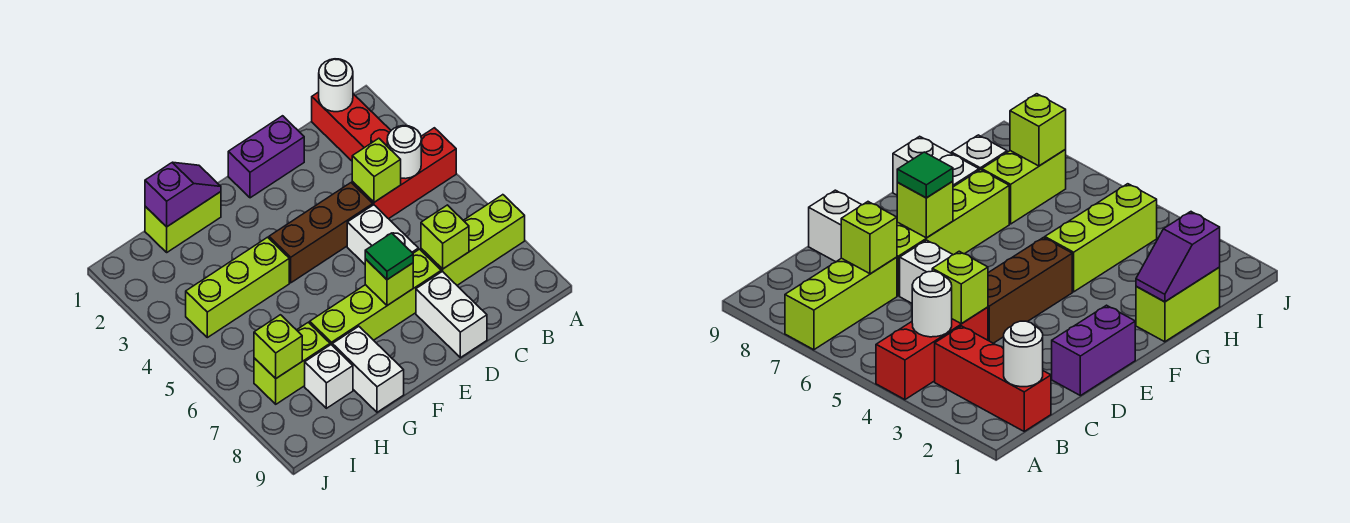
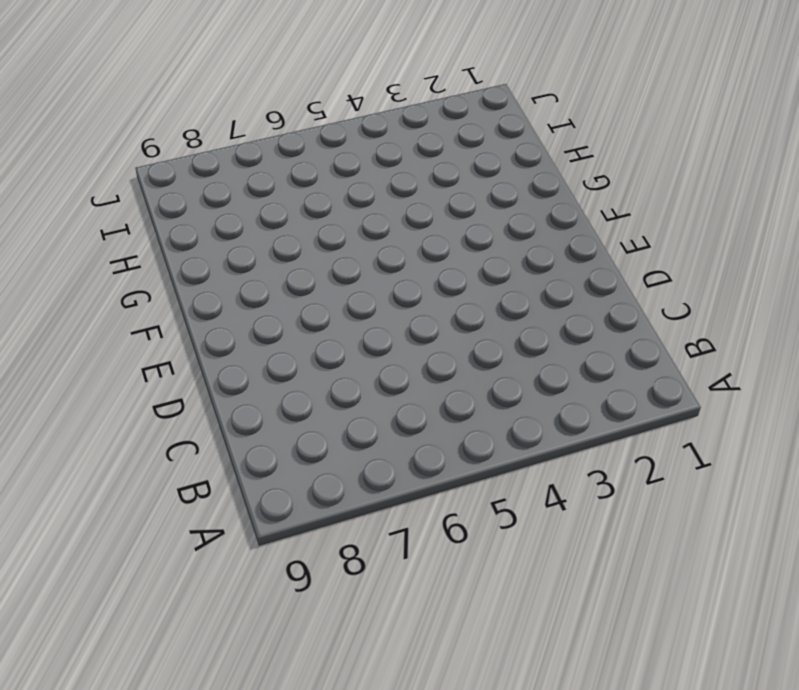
none -> red 1x3 brick [352,128,456,219]
none -> lime 1x3 brick [421,195,525,285]
none -> red 1x3 brick [312,92,391,161]

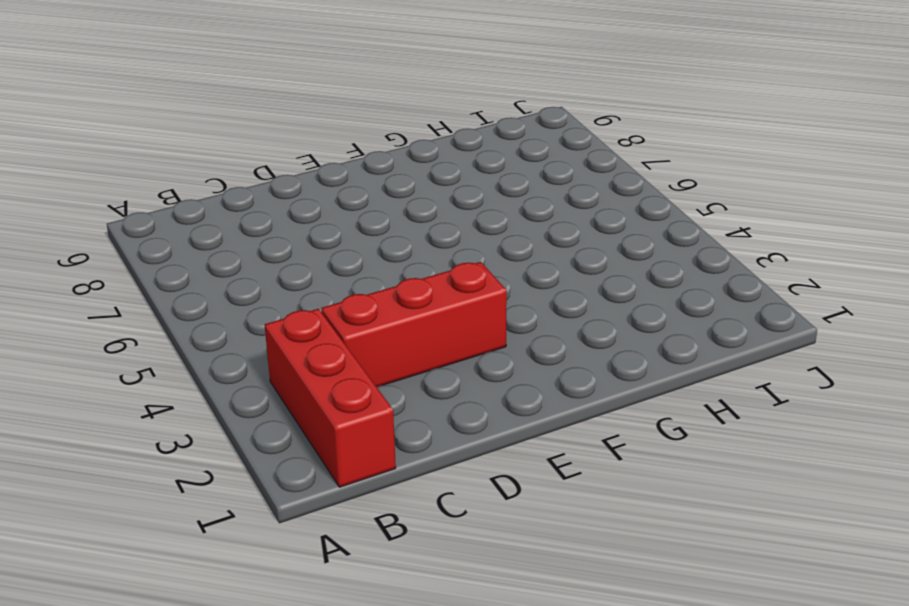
red 1x3 brick [321,262,507,387] -> red 1x3 brick moved to [352,128,456,219]
none -> lime 1x3 brick [421,195,525,285]
none -> purple 1x2 brick [228,116,304,198]
none -> brown 1x3 brick [269,183,373,283]

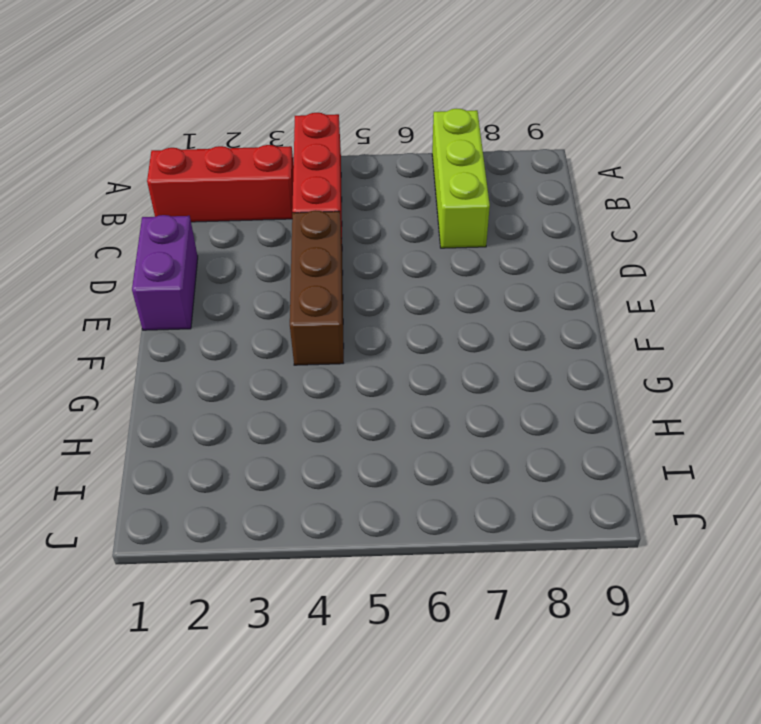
none -> white 1x2 brick [347,205,418,264]
none -> lime 1x4 brick [310,249,441,346]
none -> white 1x2 brick [416,271,487,358]

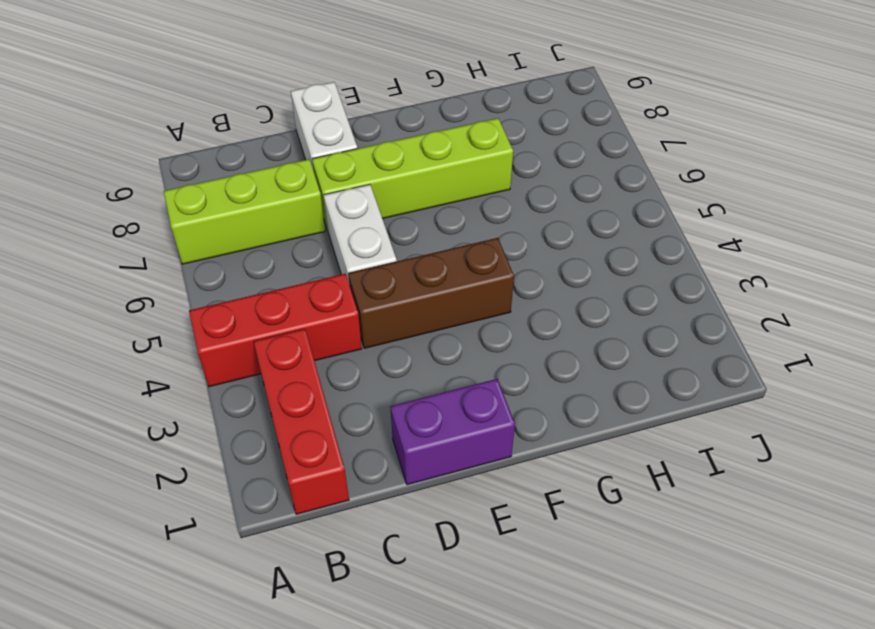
none -> lime 1x2 brick [145,192,221,252]
none -> lime 1x3 brick [186,237,289,338]
none -> white 1x2 brick [333,326,404,412]

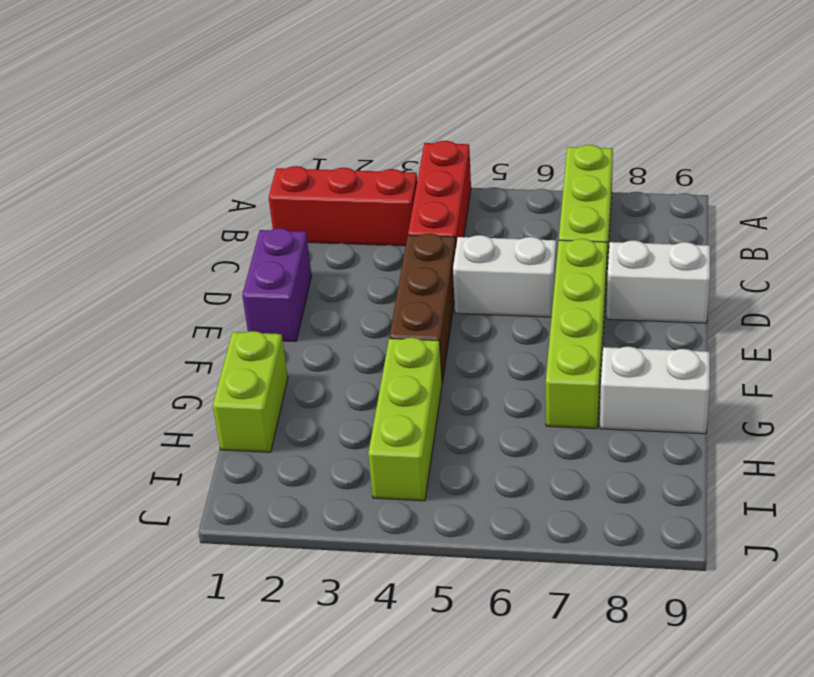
none -> lime 1x2 brick [254,322,330,404]
none -> white 1x1 brick [305,345,353,408]
none -> white 1x1 round brick [319,59,353,112]

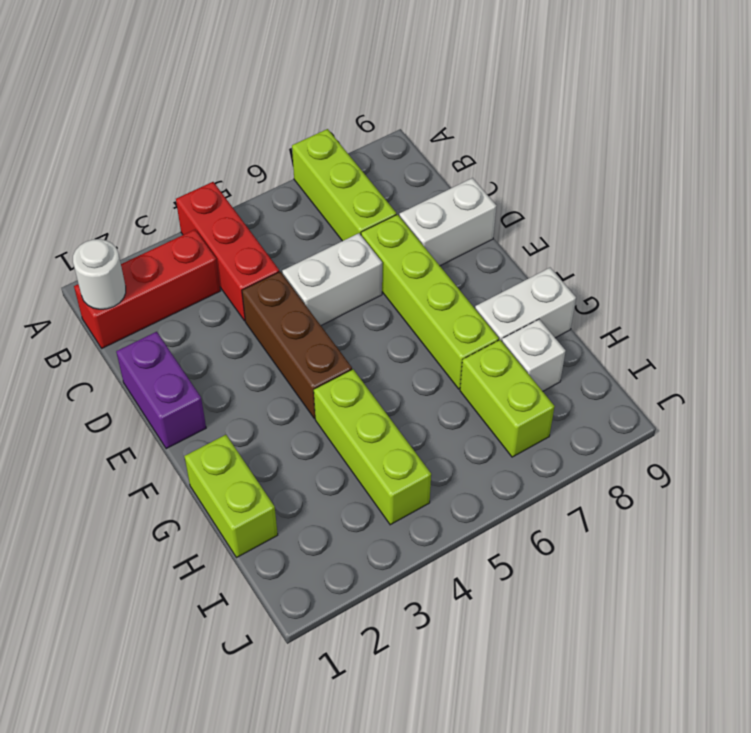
none -> white 1x1 round brick [387,126,421,179]
none -> lime 1x1 brick [352,138,401,202]
none -> lime 1x1 brick [421,205,469,269]

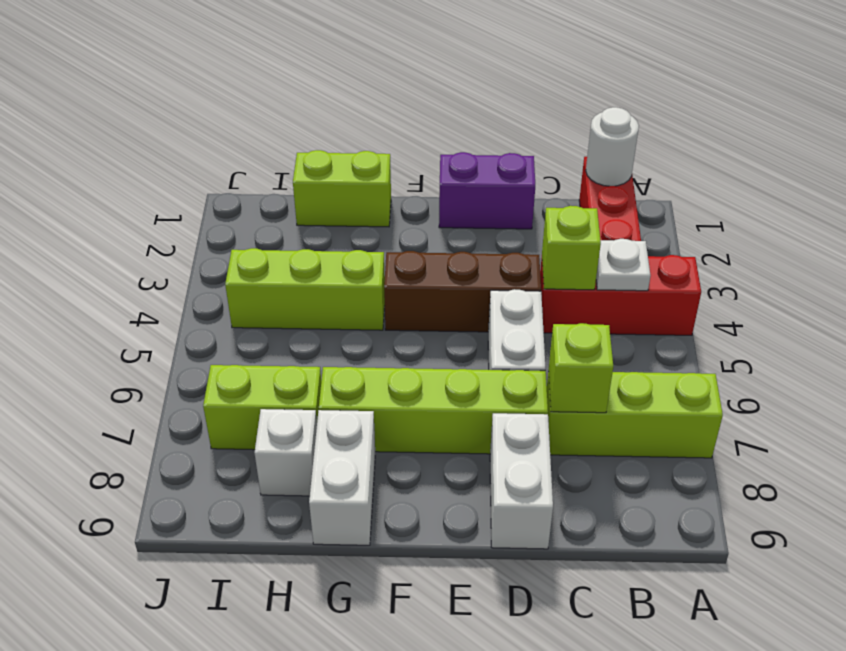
white 1x1 plate [596,239,651,291] -> white 1x1 round brick [387,126,421,179]
none -> lime 1x1 brick [365,259,413,305]
none -> purple 1x2 slope [145,162,221,227]
none -> lime 1x1 brick [254,315,302,378]

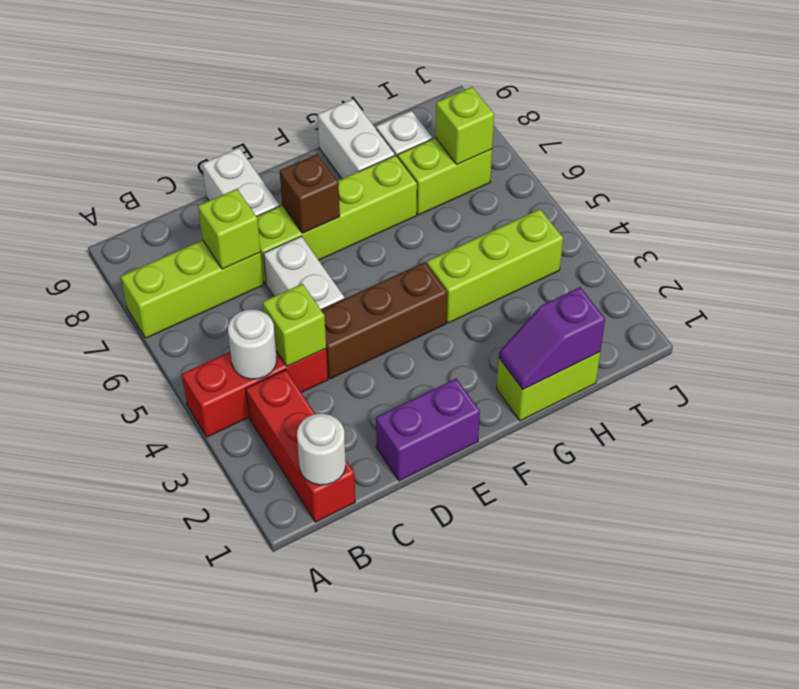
brown 1x1 brick [280,154,340,233] -> lime 1x1 brick [365,259,413,305]
none -> green 1x1 tile [365,233,413,280]

